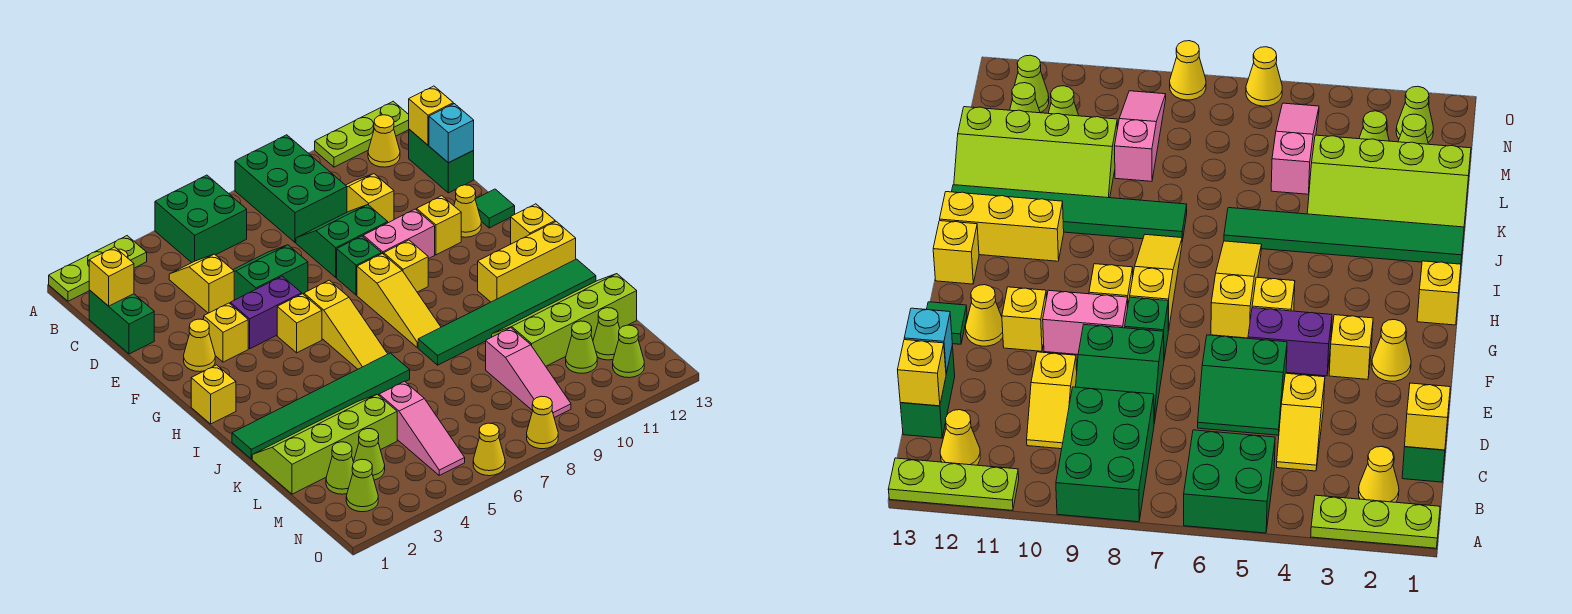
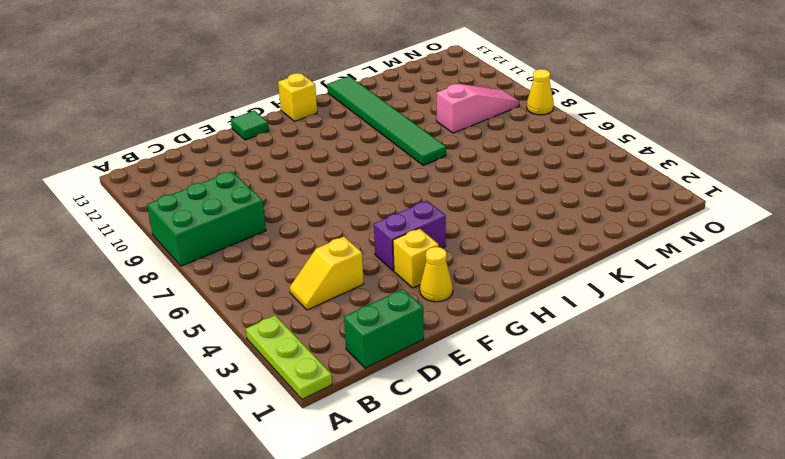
purple 1x2 brick [374,201,446,271] -> purple 1x2 brick turned to [230,276,302,349]
none -> green 2x2 brick [155,175,247,263]
none -> lime 1x3 plate [315,101,409,167]
none -> yellow 1x1 cone [1358,447,1399,502]
none -> yellow 1x1 cone [368,115,400,167]

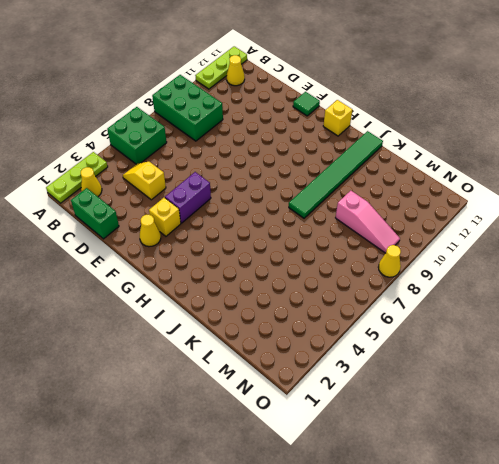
none -> yellow 1x2 slope [346,174,394,223]
none -> green 1x2 brick [409,129,474,193]
none -> green 2x2 slope [234,245,308,300]
none -> green 2x2 slope [296,205,388,277]

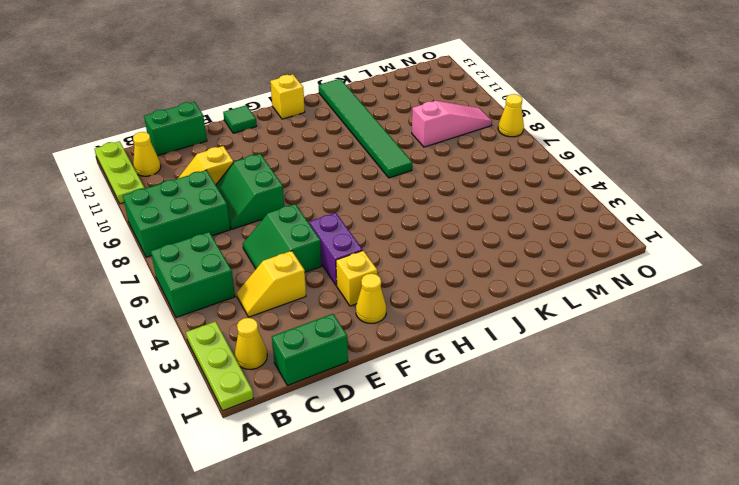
none -> green 1x1 brick [337,236,381,295]
none -> pink 1x2 brick [363,209,435,259]
none -> yellow 1x1 brick [417,196,461,255]
none -> yellow 1x1 cone [454,185,481,237]

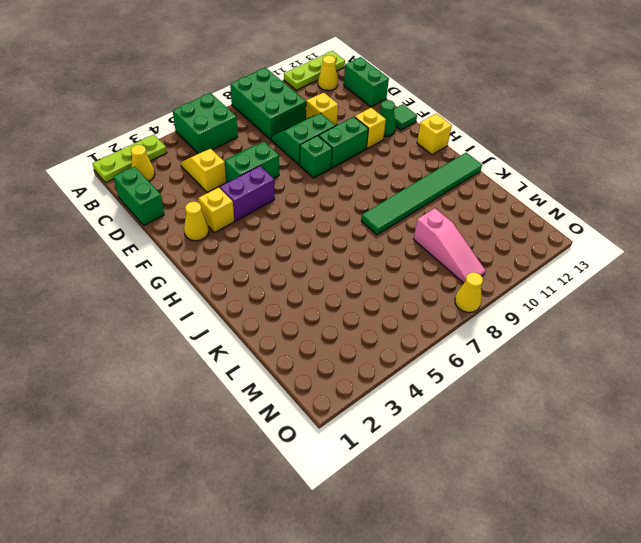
green 1x2 brick [319,117,368,168] -> pink 1x2 brick [363,209,435,259]
green 1x1 cone [379,100,396,137] -> yellow 1x1 cone [454,185,481,237]
none -> yellow 1x1 brick [277,294,322,353]
none -> yellow 1x3 slope [304,280,387,369]
none -> yellow 1x3 slope [357,253,441,348]
none -> yellow 1x1 brick [384,240,428,292]

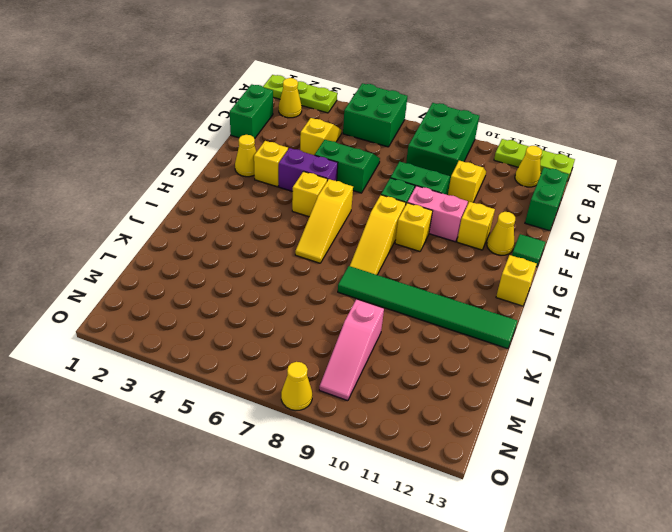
none -> yellow 1x1 brick [191,365,236,424]
none -> yellow 1x3 brick [478,222,576,302]
none -> green 1x6 tile [232,353,410,459]
none -> lime 2x4 slope [252,394,397,494]

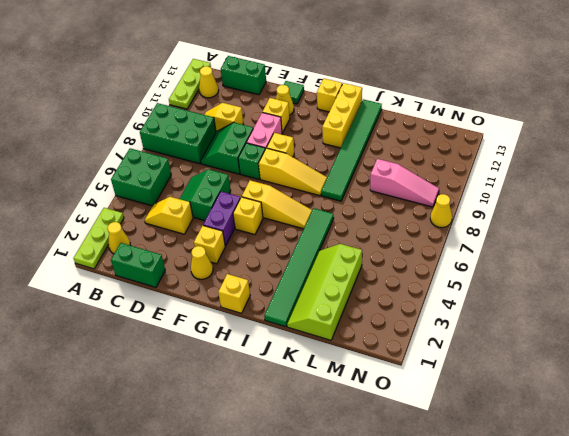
none -> lime 2x4 slope [492,274,637,366]
none -> pink 1x3 slope [379,381,465,475]
none -> lime 1x1 cone [326,442,354,494]
none -> lime 1x1 cone [354,429,385,480]

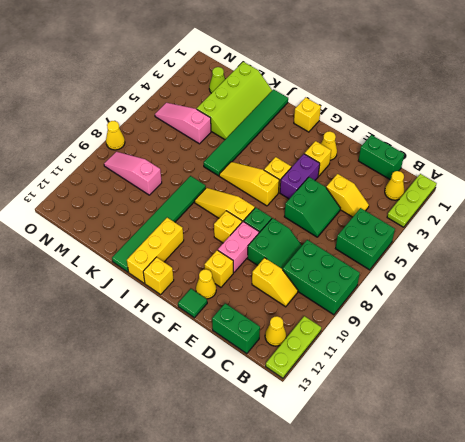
none -> lime 2x4 slope [492,274,637,366]
none -> lime 1x1 cone [354,429,385,480]
none -> lime 1x1 cone [566,321,597,373]
none -> lime 1x1 cone [593,308,620,360]

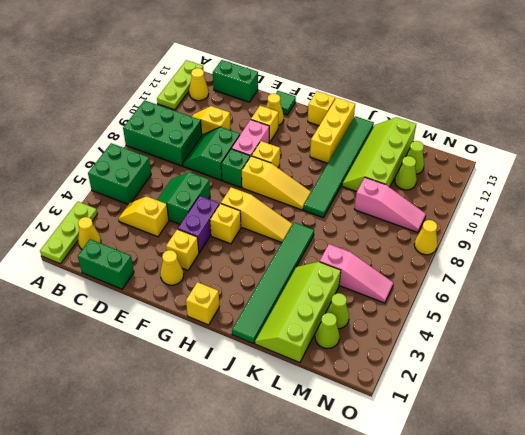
none -> lime 1x1 cone [346,459,378,512]
none -> lime 1x1 cone [613,325,644,378]
none -> yellow 1x1 cone [473,423,505,476]
none -> yellow 1x1 brick [89,247,134,306]

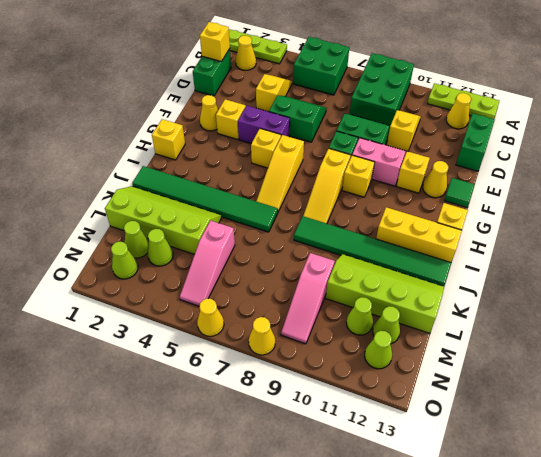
none -> yellow 1x1 brick [409,86,453,145]
none -> cyan 1x1 brick [429,104,474,163]

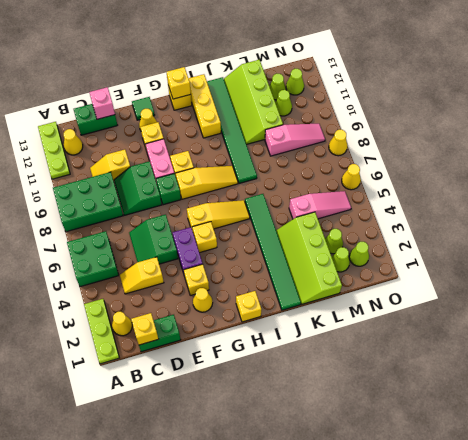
pink 1x1 brick [89,87,115,119] -> cyan 1x1 brick [429,104,474,163]
yellow 1x1 brick [167,67,191,99] -> yellow 1x1 brick moved to [409,86,453,145]

